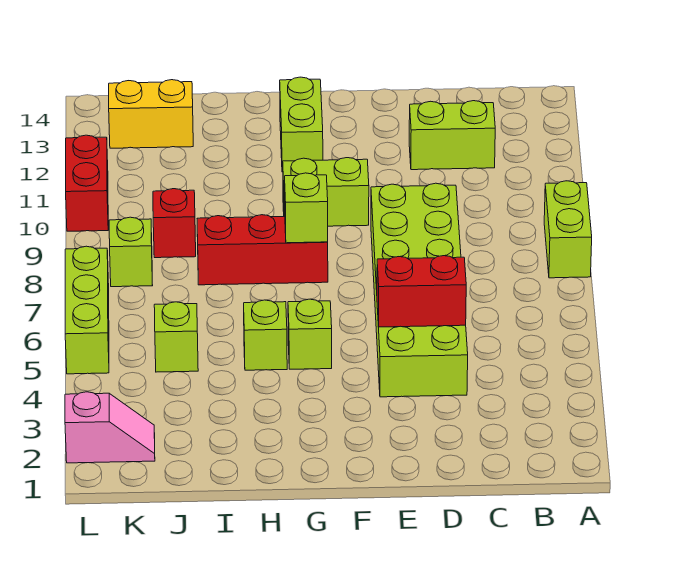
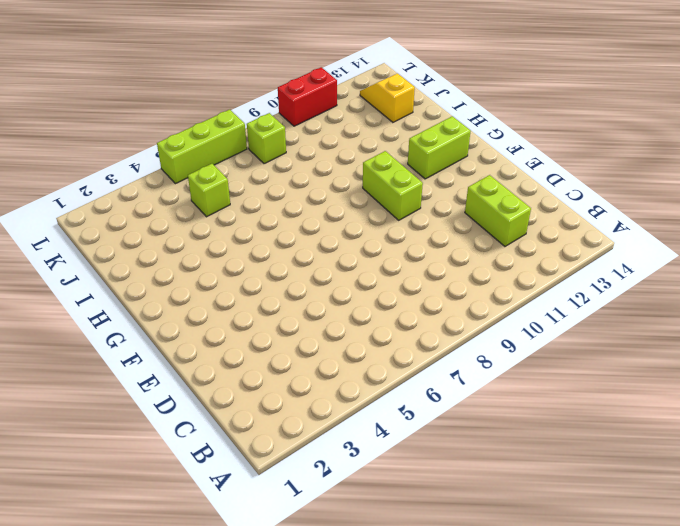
yellow 1x2 slope [360,73,415,122] -> yellow 1x2 brick [109,80,193,148]
none -> lime 1x2 brick [544,181,592,278]
none -> lime 2x6 brick [371,183,468,397]
none -> lime 1x1 brick [288,299,332,369]

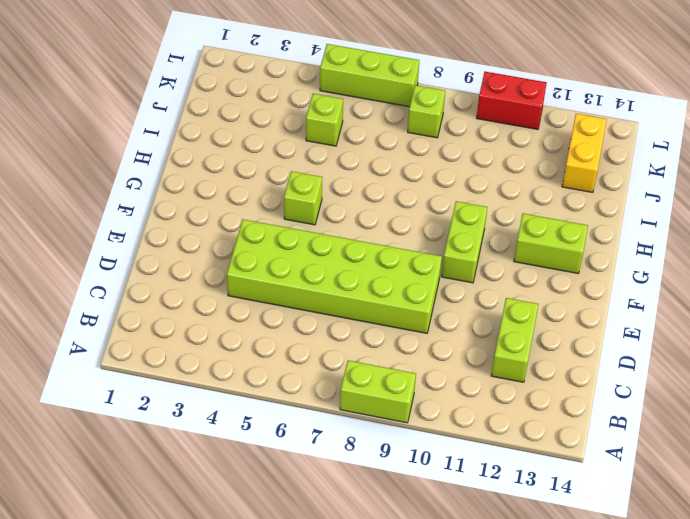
none -> red 1x3 brick [197,215,328,285]
none -> lime 1x1 brick [244,300,287,370]
none -> red 1x1 brick [153,189,196,258]

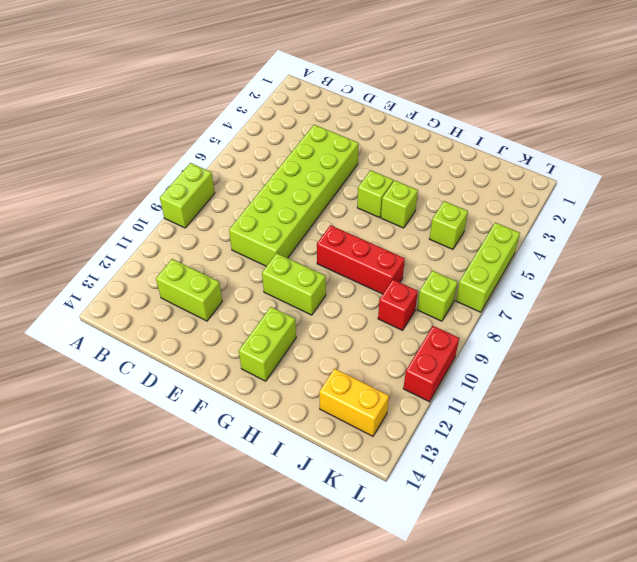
none -> pink 1x2 slope [65,392,155,463]
none -> red 1x2 brick [377,256,466,327]
none -> lime 1x1 brick [285,173,328,243]

